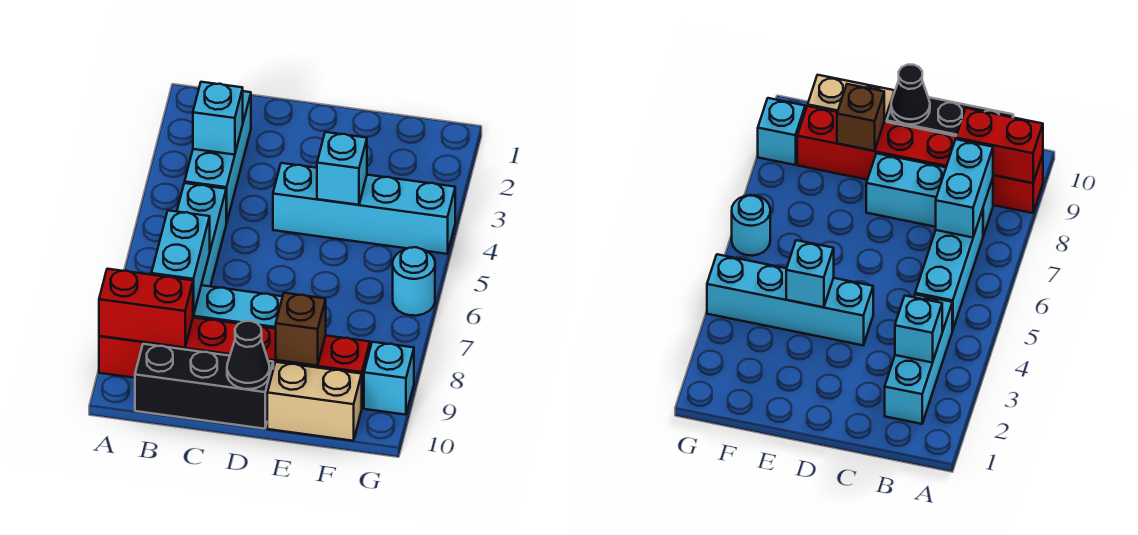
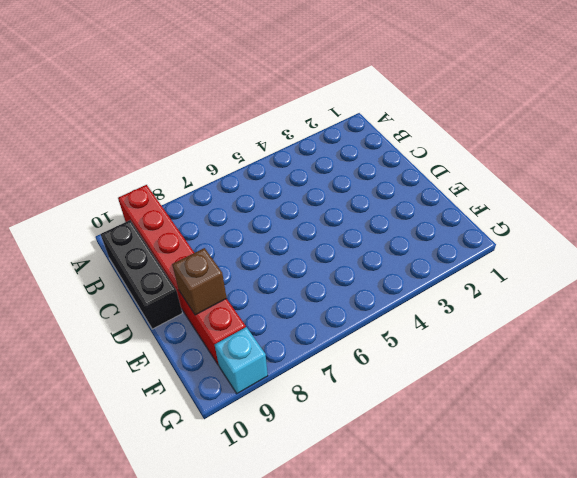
none -> cyan 1x3 brick [185,91,251,223]
none -> cyan 1x3 brick [177,183,226,286]
none -> cyan 1x3 brick [193,285,283,329]

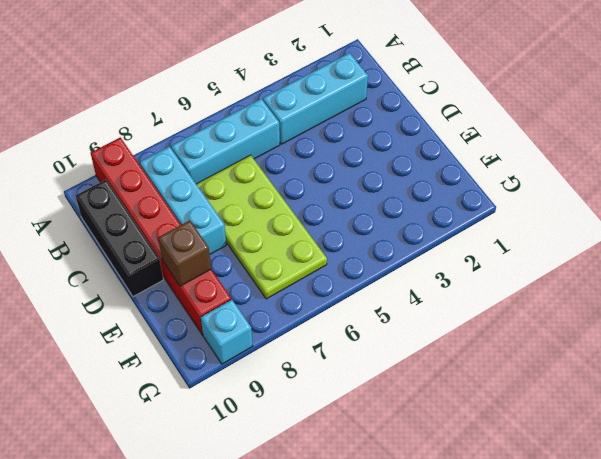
lime 2x4 plate [196,155,327,299] -> none
none -> cyan 1x4 brick [273,163,455,254]
none -> tan 1x2 brick [267,362,362,441]
none -> cyan 1x1 round brick [393,247,435,316]

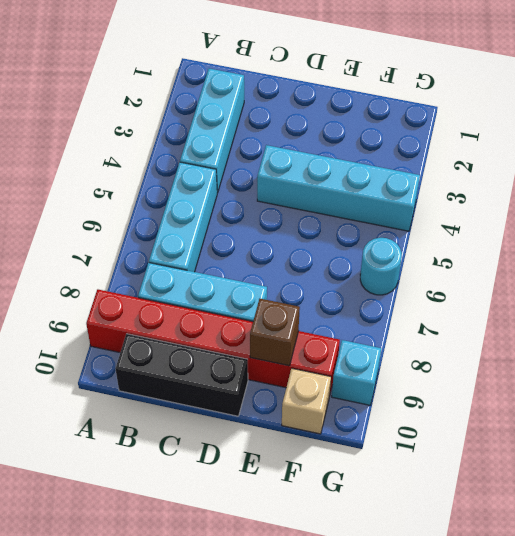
tan 1x1 brick [282,368,331,434] -> tan 1x2 brick [267,362,362,441]
none -> red 1x2 brick [99,269,193,348]
none -> cyan 1x1 brick [193,82,243,155]
none -> cyan 1x2 brick [151,210,210,315]

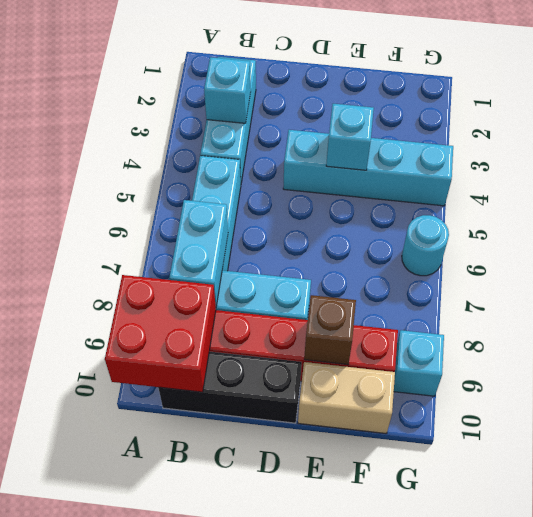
red 2x2 brick [105,275,216,392] -> red 1x2 brick [99,269,193,348]
none -> black 1x1 cone [227,321,269,389]

